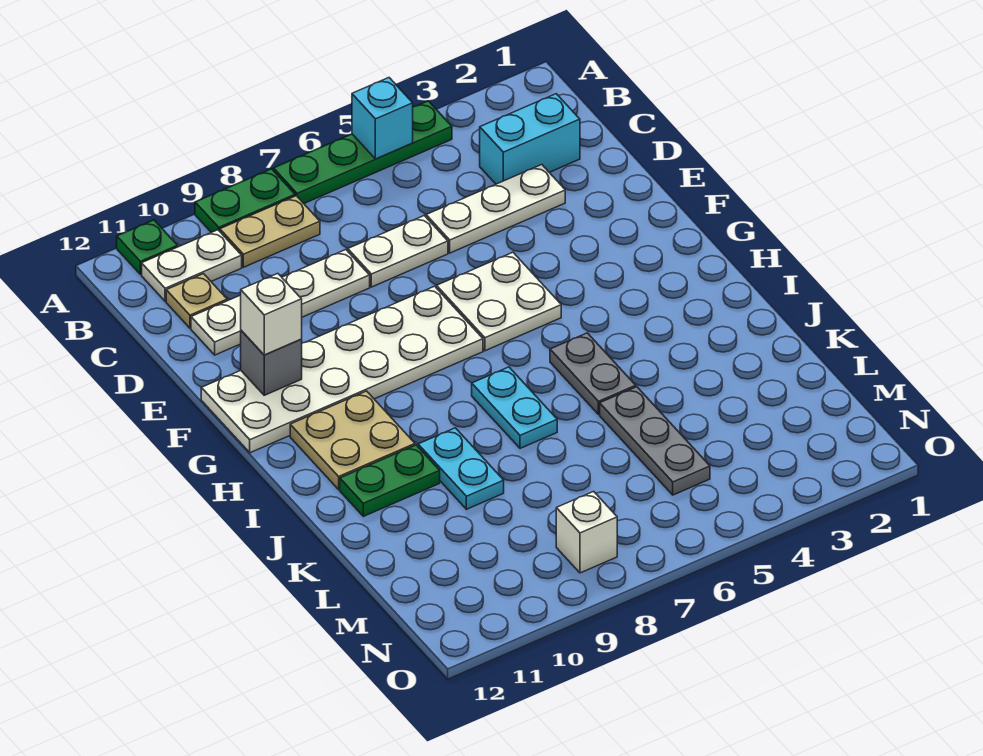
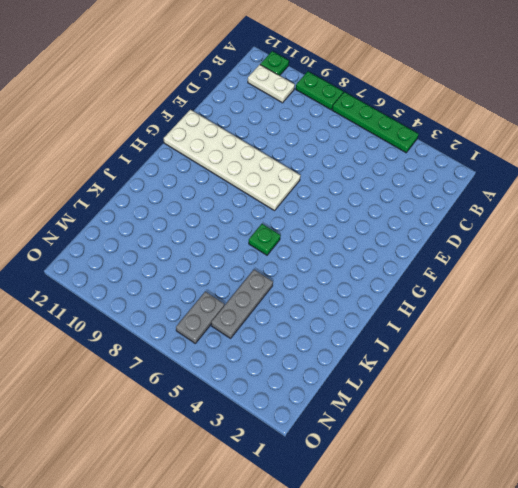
green 1x1 plate [249,224,280,255] -> none
grey 1x2 plate [176,292,224,343] -> grey 1x2 plate moved to [550,333,636,414]
none -> tan 1x2 plate [220,196,320,267]
none -> cyan 1x2 brick [480,94,580,184]
none -> tan 1x1 plate [166,274,227,328]

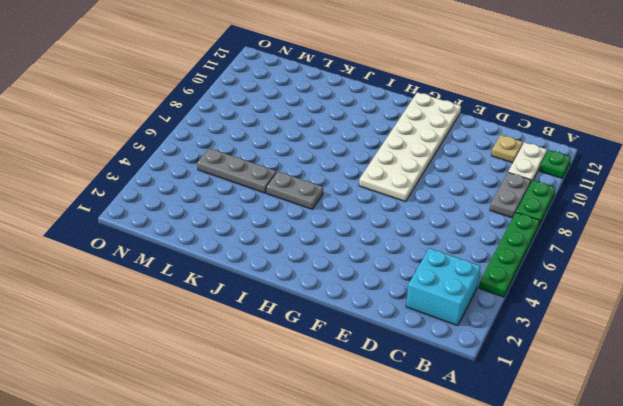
cyan 2x2 brick [406,248,481,326] -> cyan 1x2 brick [480,94,580,184]
grey 1x2 plate [490,172,531,218] -> tan 1x2 plate [220,196,320,267]
none -> white 1x3 plate [426,165,565,253]
none -> white 1x2 plate [348,216,448,287]
none -> white 1x4 plate [191,250,370,355]

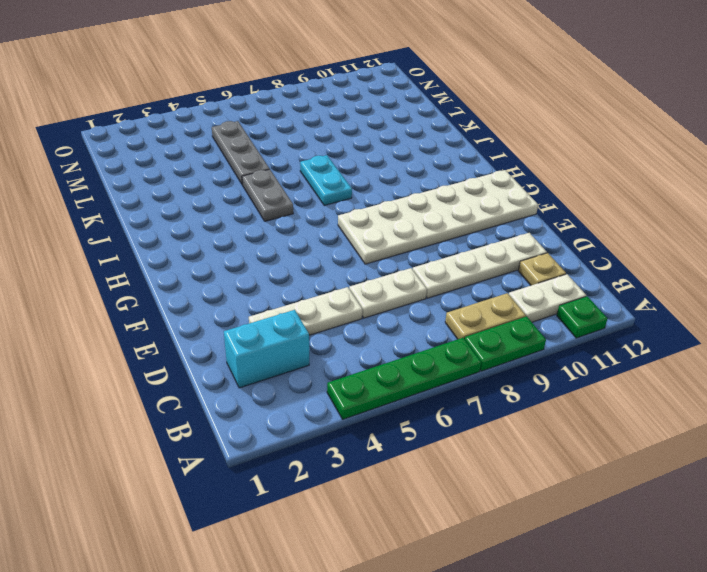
none -> white 2x2 plate [437,252,561,351]
none -> tan 2x2 plate [290,391,415,489]
none -> cyan 1x2 plate [418,428,504,509]

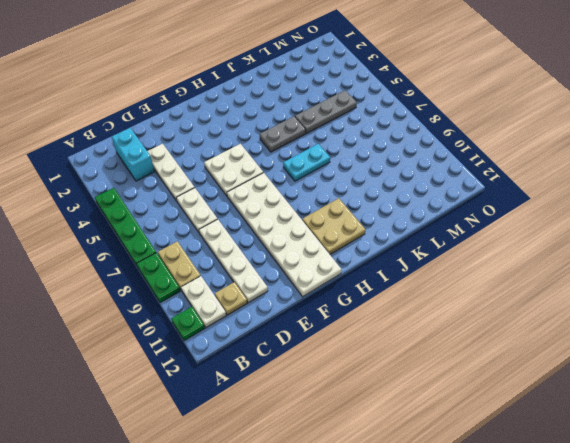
none -> cyan 1x2 plate [418,428,504,509]
none -> green 1x2 plate [340,445,440,516]
none -> white 1x1 brick [556,491,617,573]

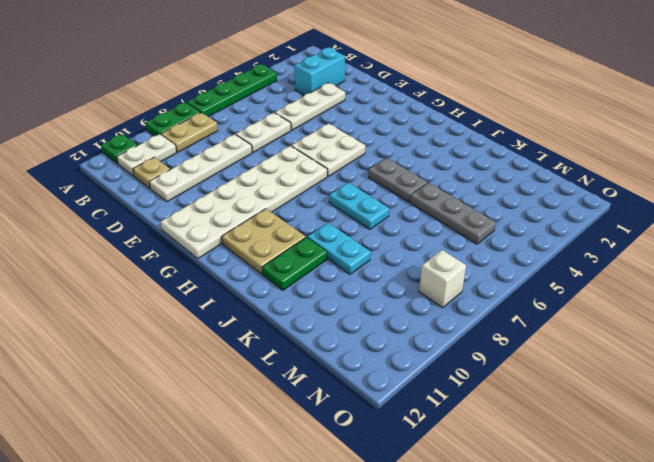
none -> cyan 1x1 brick [352,78,413,159]
none -> grey 1x1 brick [241,330,302,395]
none -> white 1x1 brick [241,273,302,355]

